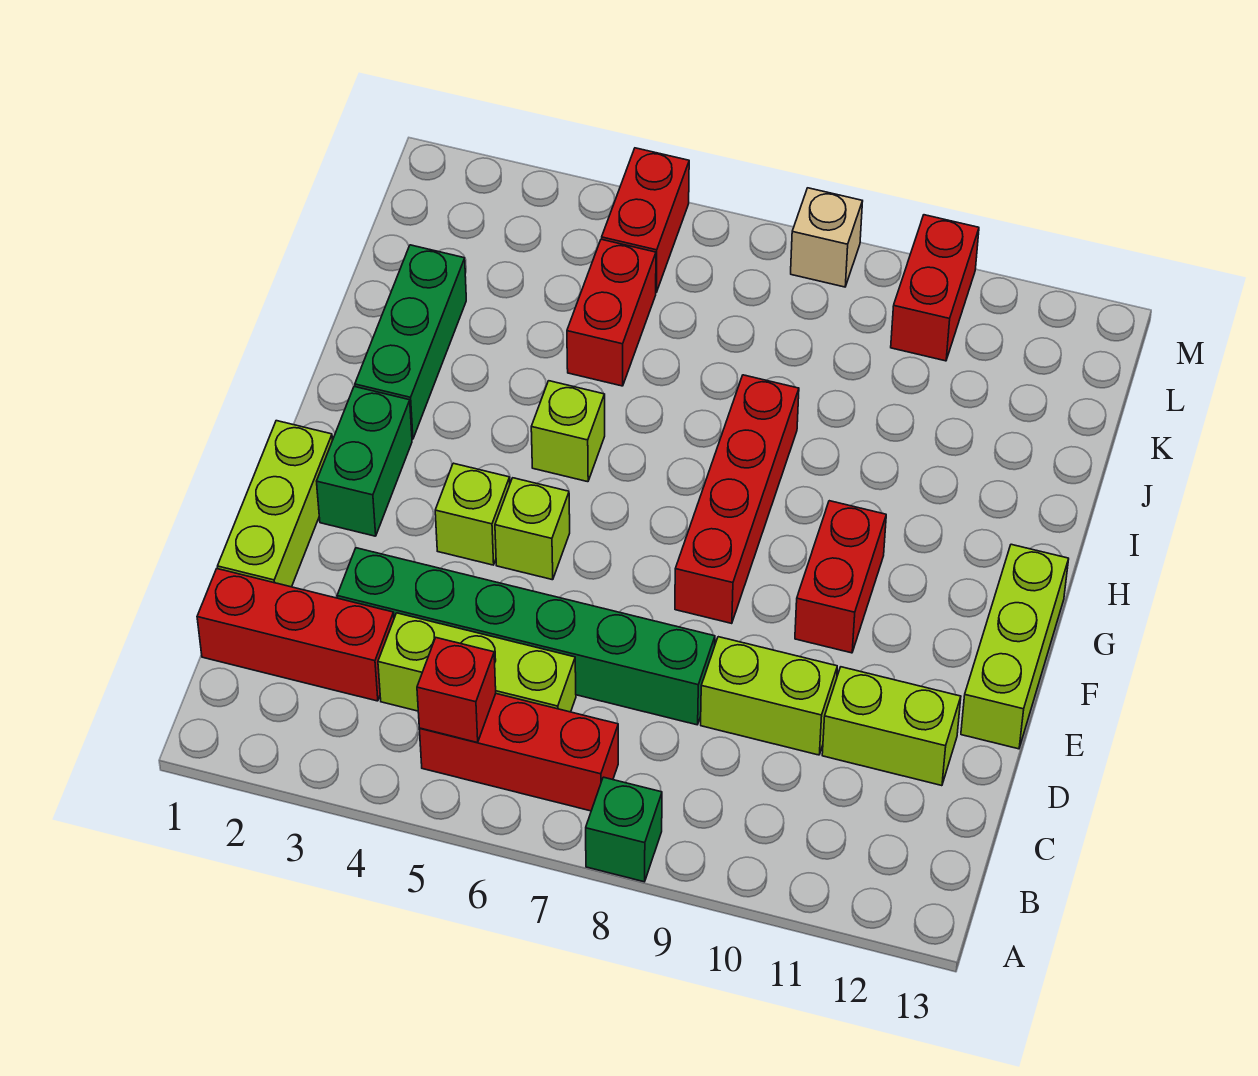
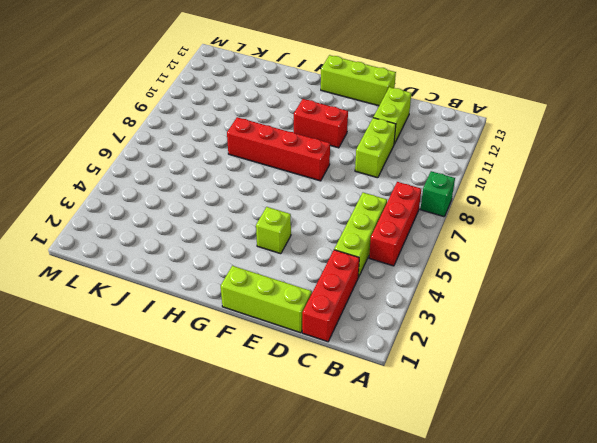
none -> green 1x6 brick [337,548,715,725]
none -> green 1x2 brick [317,387,412,536]
none -> lime 1x1 brick [495,478,570,580]

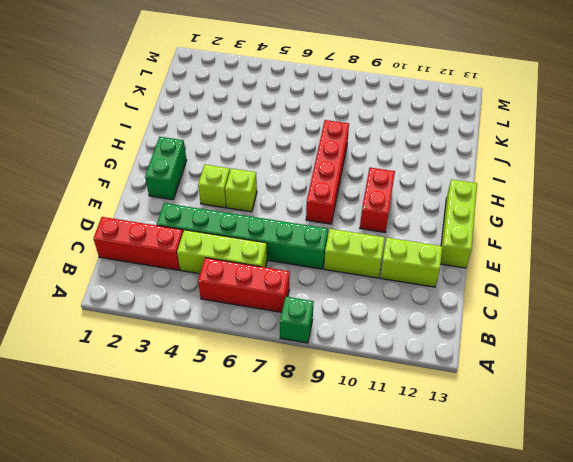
none -> lime 1x3 brick [218,421,333,587]
none -> green 1x3 brick [355,245,466,439]
none -> lime 1x1 brick [531,381,605,482]

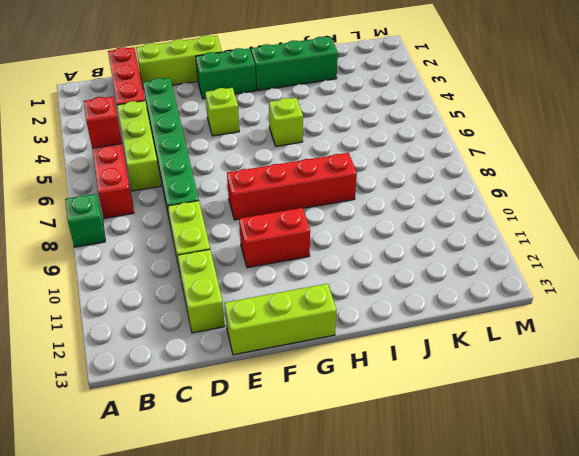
none -> lime 1x1 brick [495,478,570,580]
none -> red 1x2 brick [567,239,656,386]
none -> red 1x2 brick [602,148,689,292]

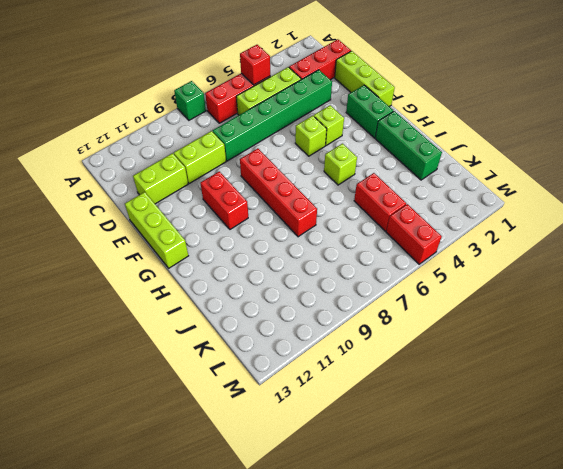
none -> red 1x2 brick [891,215,979,361]
none -> tan 1x1 brick [791,188,863,287]

